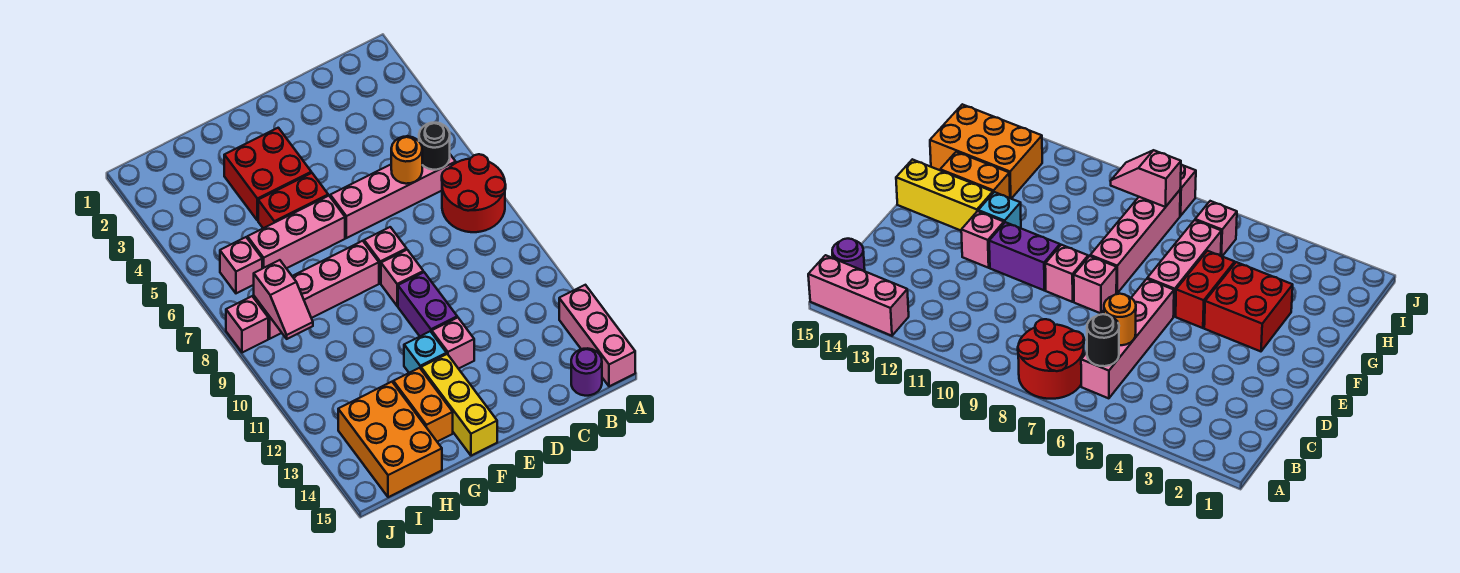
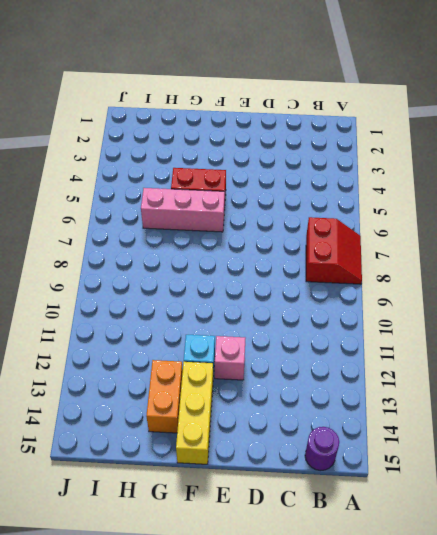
red 2x2 slope [306,217,362,284] -> red 2x2 round brick [442,154,506,232]
none -> pink 1x3 brick [559,285,635,386]
none -> pink 1x4 brick [330,155,456,238]
none -> pink 1x1 brick [364,227,407,283]

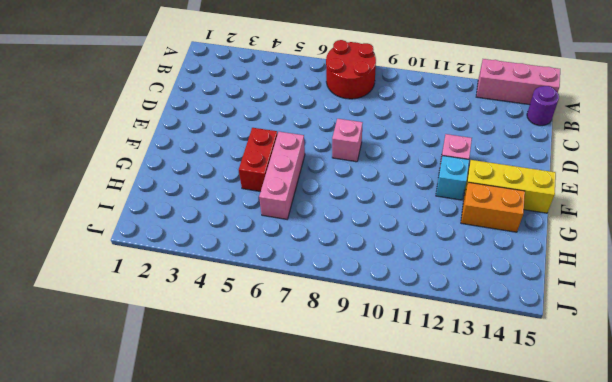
none -> pink 1x4 brick [330,155,456,238]
none -> pink 1x1 brick [381,250,423,306]
none -> purple 1x2 brick [398,272,457,336]

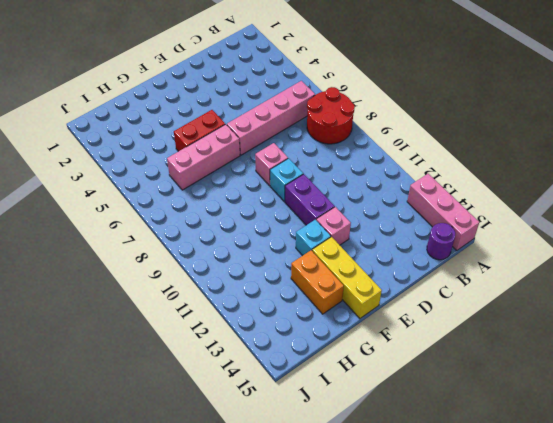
cyan 1x1 brick [270,158,303,201] -> pink 1x1 brick [381,250,423,306]
none -> red 2x2 brick [224,128,311,221]
none -> pink 1x4 brick [254,241,379,339]
none -> orange 2x3 brick [338,382,442,497]

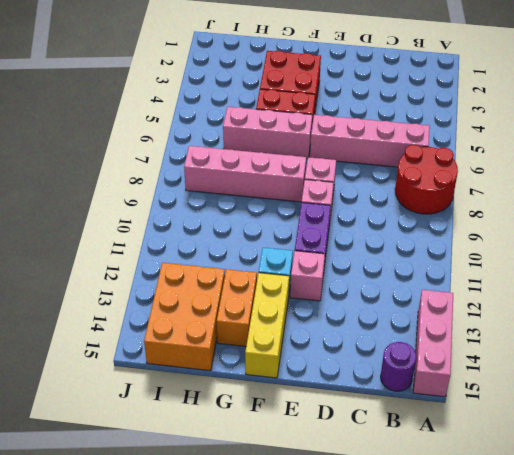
none -> pink 1x1 brick [220,237,262,293]
none -> pink 1x1 brick [226,296,268,353]
none -> black 1x1 round brick [419,123,450,170]

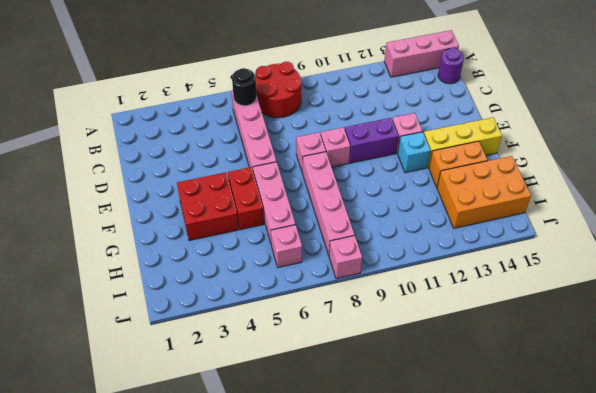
none -> orange 1x1 round brick [391,136,422,184]
none -> pink 1x2 slope [254,260,313,339]

